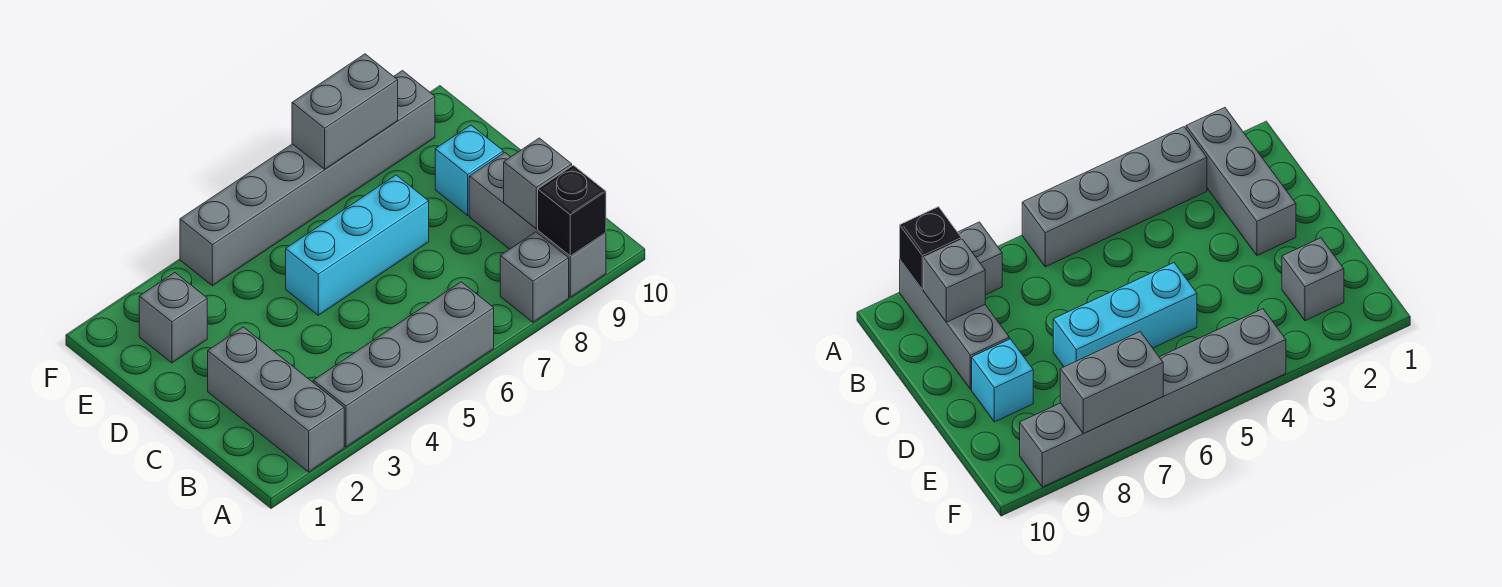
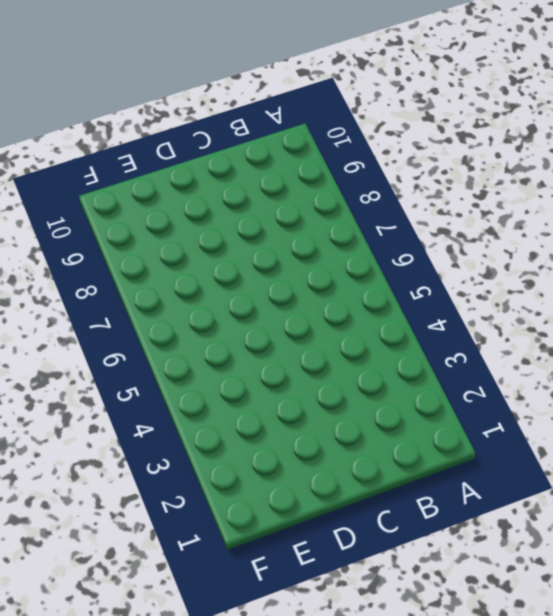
none -> grey 1x3 brick [208,327,344,472]
none -> grey 1x4 brick [313,282,494,447]

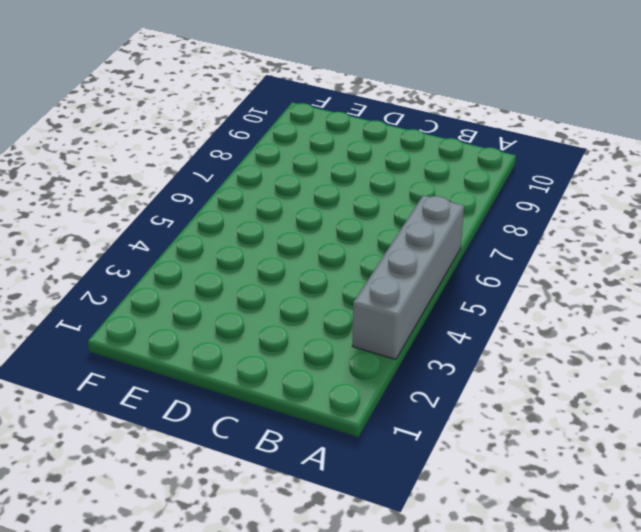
none -> grey 1x3 brick [208,327,344,472]
none -> grey 1x1 brick [500,232,569,322]

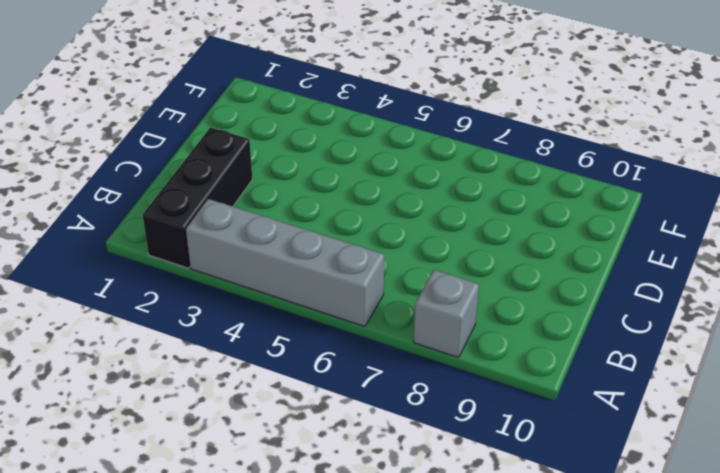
black 1x3 brick [143,127,252,268] -> grey 1x3 brick [208,327,344,472]
none -> grey 1x3 brick [469,153,606,297]
none -> cyan 1x3 brick [286,175,429,315]

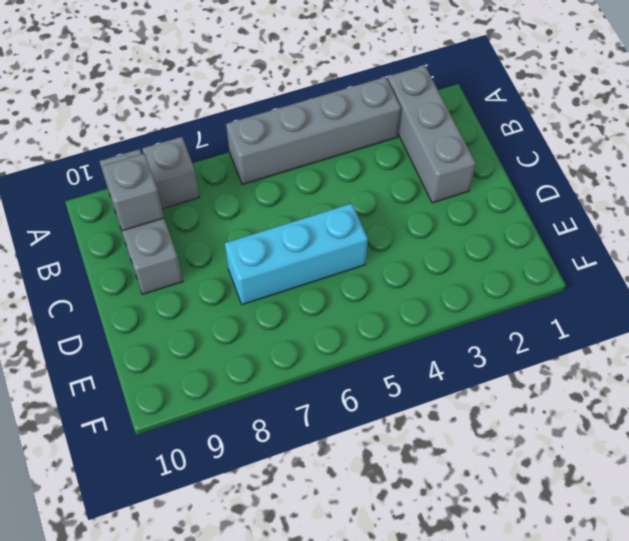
none -> cyan 1x1 brick [435,125,503,215]
none -> grey 1x1 brick [139,273,207,363]

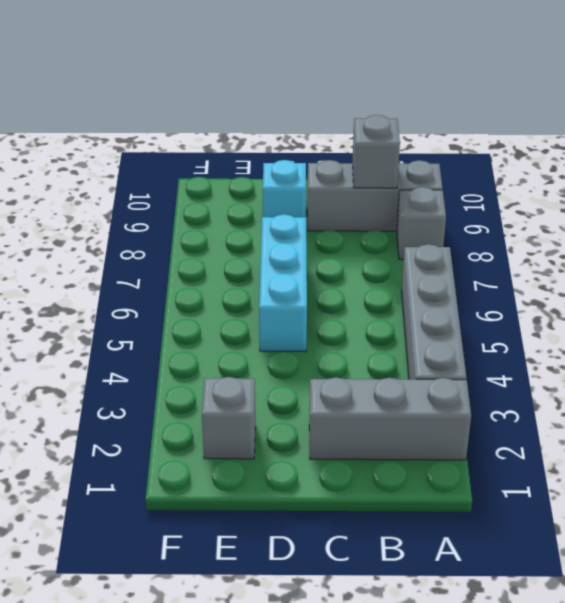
none -> grey 1x6 brick [180,71,435,286]
none -> black 1x1 brick [538,165,606,256]

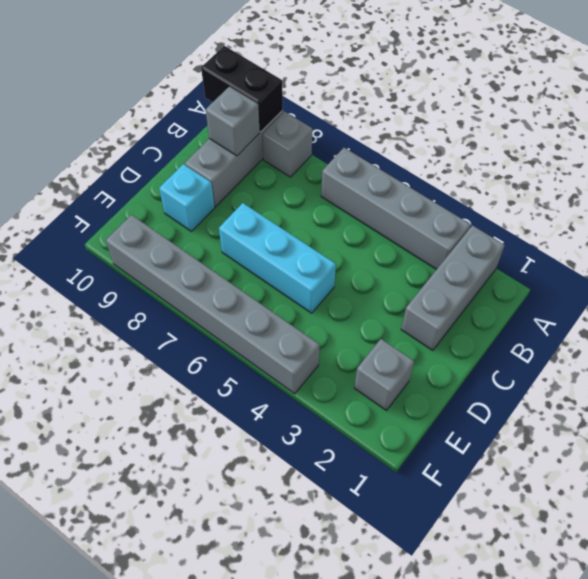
black 1x2 brick [201,46,283,132] -> black 1x1 brick [538,165,606,256]
none -> grey 1x2 brick [292,54,398,169]

